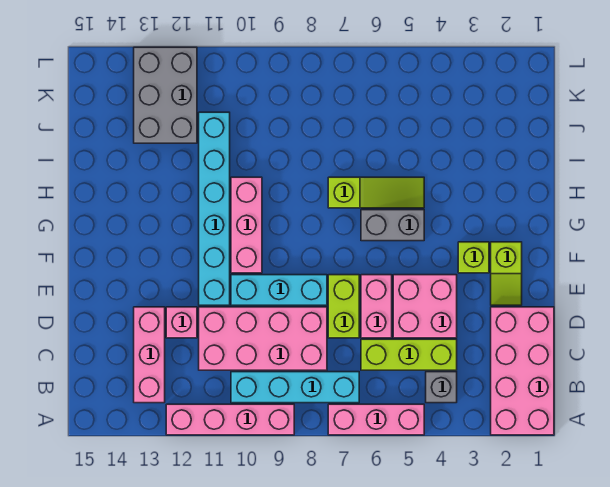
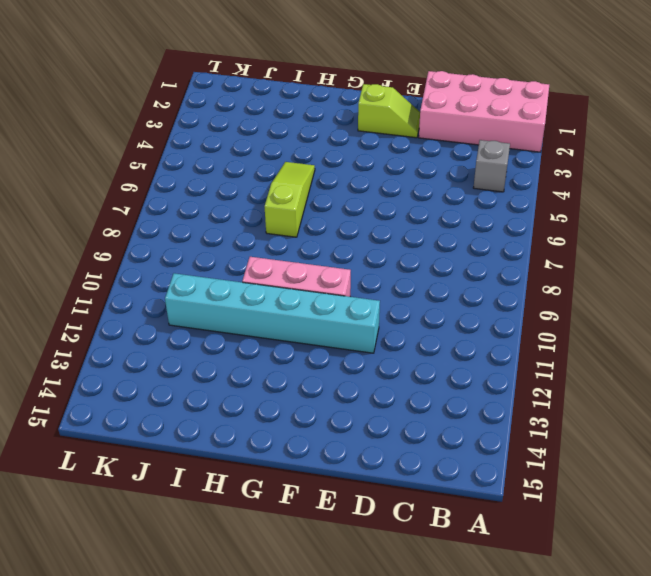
none -> pink 1x3 brick [328,404,424,435]
none -> pink 1x4 brick [166,404,294,435]
none -> cyan 1x4 brick [231,372,359,403]

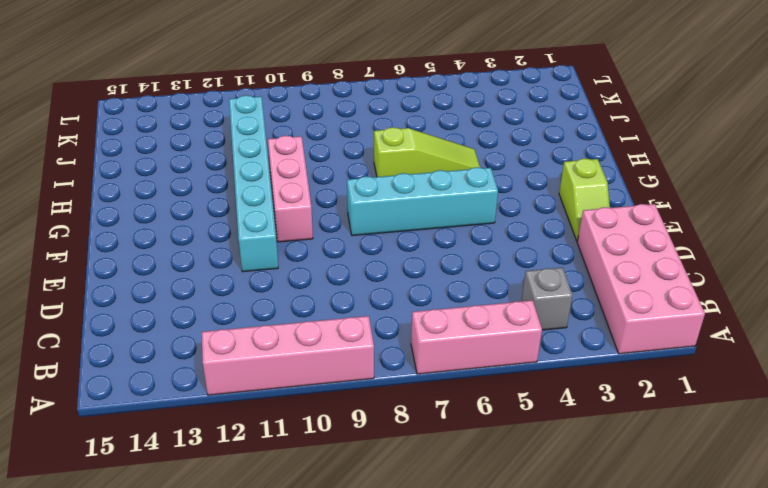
cyan 1x4 brick [347,167,498,236] -> cyan 1x4 brick moved to [231,372,359,403]
none -> pink 1x3 brick [134,307,165,403]
none -> lime 1x3 brick [361,339,457,370]
none -> pink 2x4 brick [199,307,327,370]

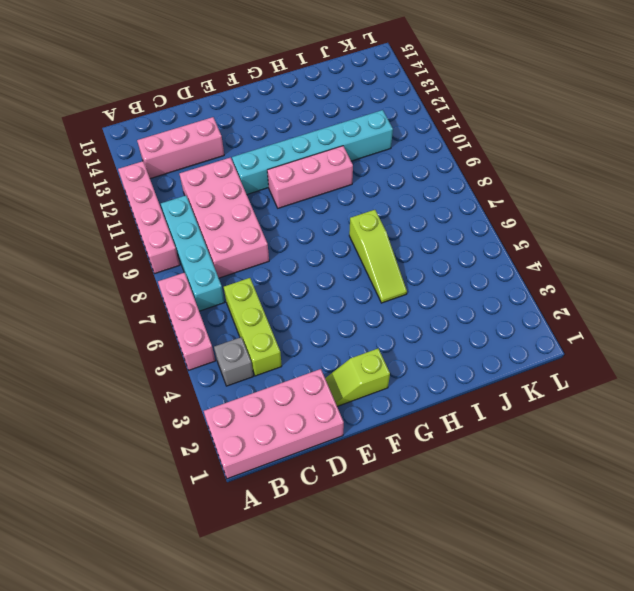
none -> pink 2x2 brick [393,275,457,338]
none -> pink 1x2 brick [361,275,392,338]
none -> lime 1x2 brick [328,275,359,338]

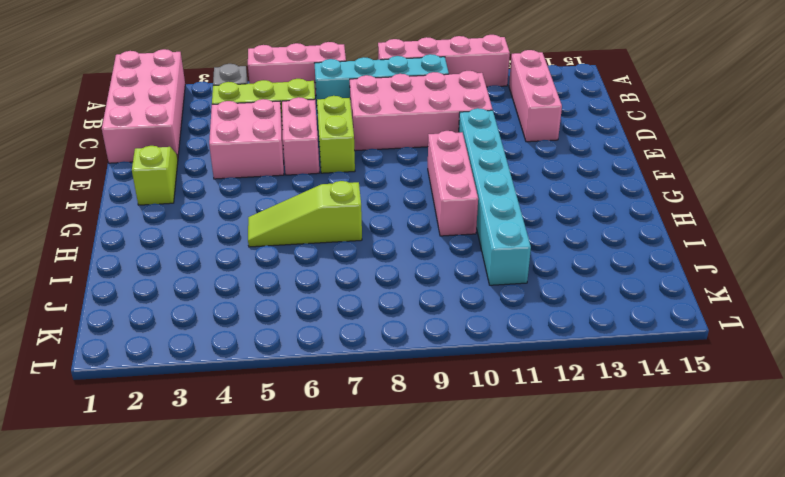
none -> pink 1x1 brick [166,307,197,338]
none -> cyan 1x3 brick [231,275,327,305]
none -> lime 1x1 brick [458,242,489,273]

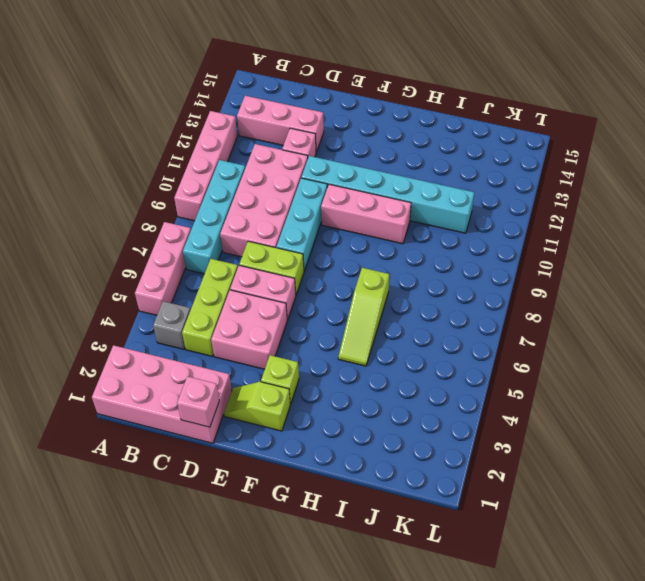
pink 1x1 brick [177,376,219,427] -> none
none -> grey 1x2 brick [361,210,424,241]
none -> grey 2x3 brick [134,47,197,143]

